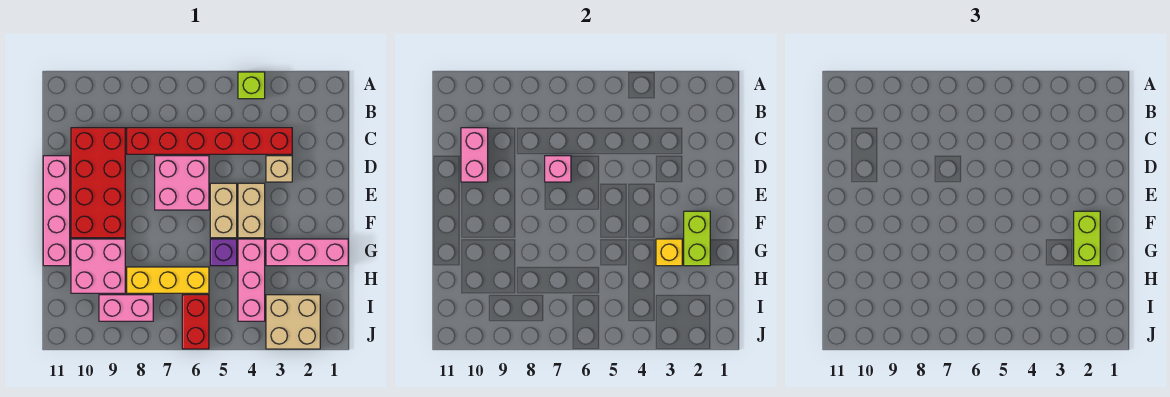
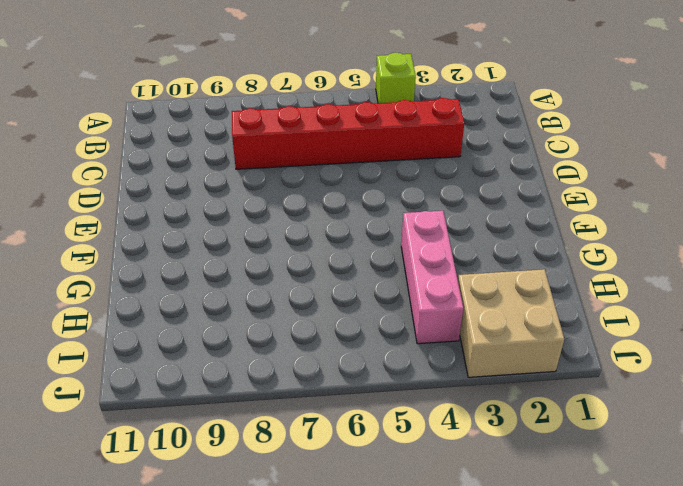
none -> red 2x4 brick [71,128,125,238]
none -> tan 1x1 brick [266,156,292,182]
none -> pink 2x2 brick [155,156,209,210]

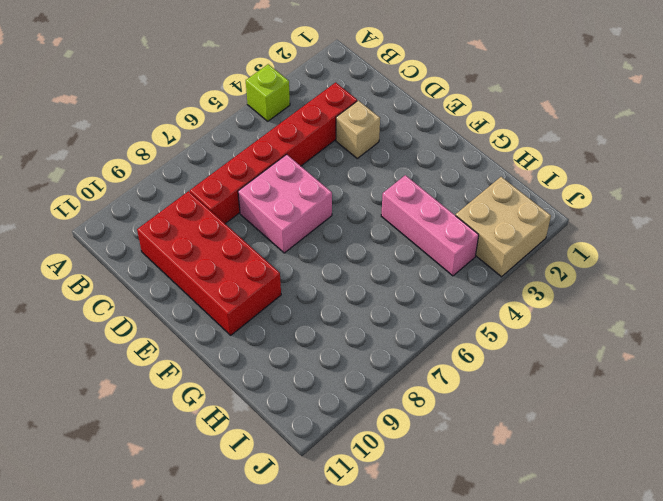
none -> pink 1x4 brick [43,156,70,266]
none -> tan 1x2 brick [238,183,265,238]
none -> tan 1x2 brick [210,183,237,238]

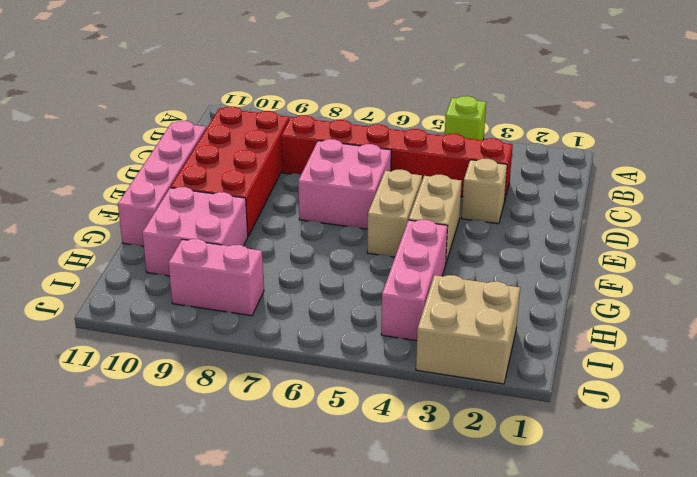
none -> pink 1x3 brick [266,239,348,266]
none -> purple 1x1 brick [210,239,237,266]
none -> yellow 1x3 brick [127,267,209,293]

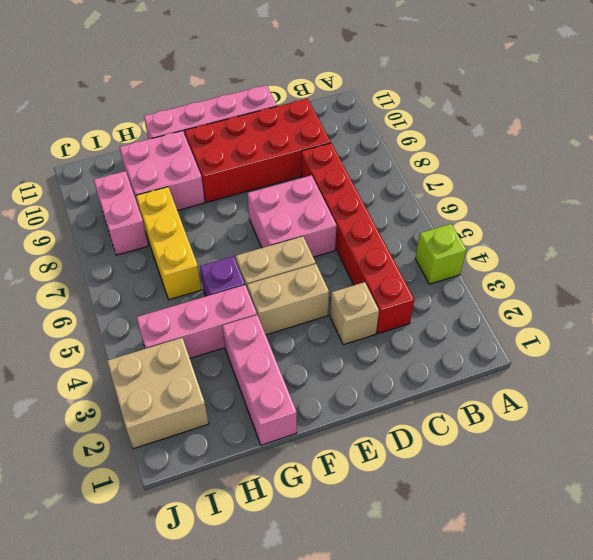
none -> red 1x2 brick [182,295,209,349]
none -> pink 1x2 brick [461,128,488,182]
none -> pink 1x1 brick [545,156,571,182]

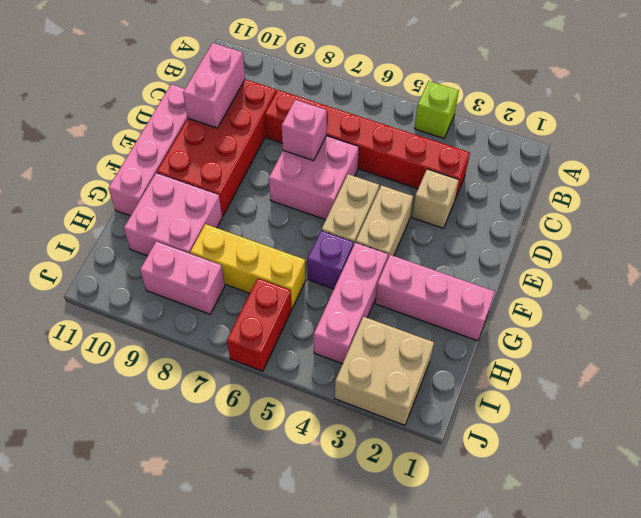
none -> lime 1x2 brick [684,211,710,266]
none -> yellow 1x1 brick [656,239,682,266]
none -> lime 1x2 brick [1074,211,1100,266]

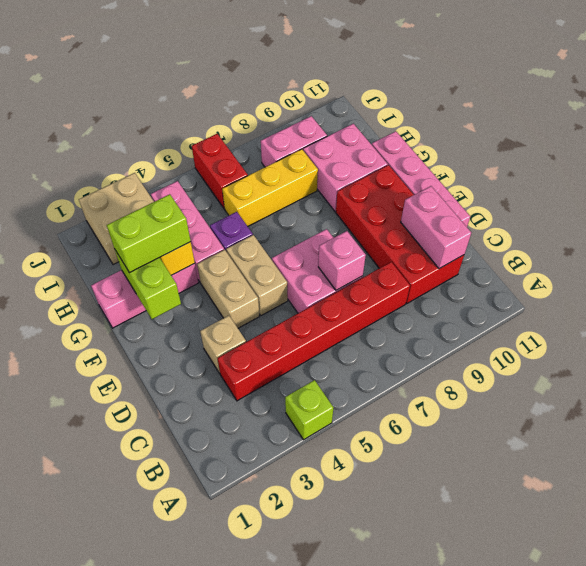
lime 1x2 brick [107,194,191,273] -> lime 1x2 brick turned to [1074,211,1100,266]

